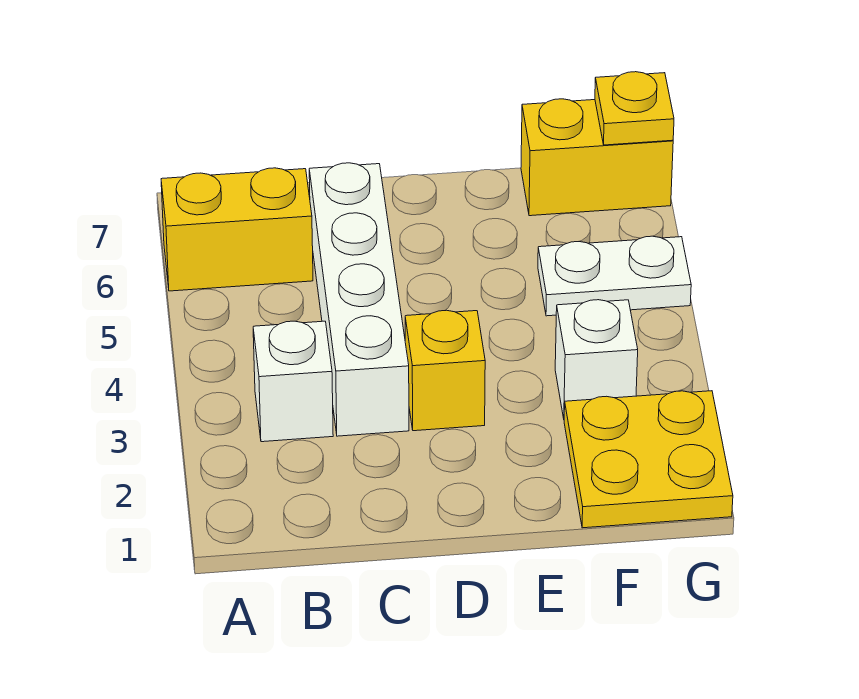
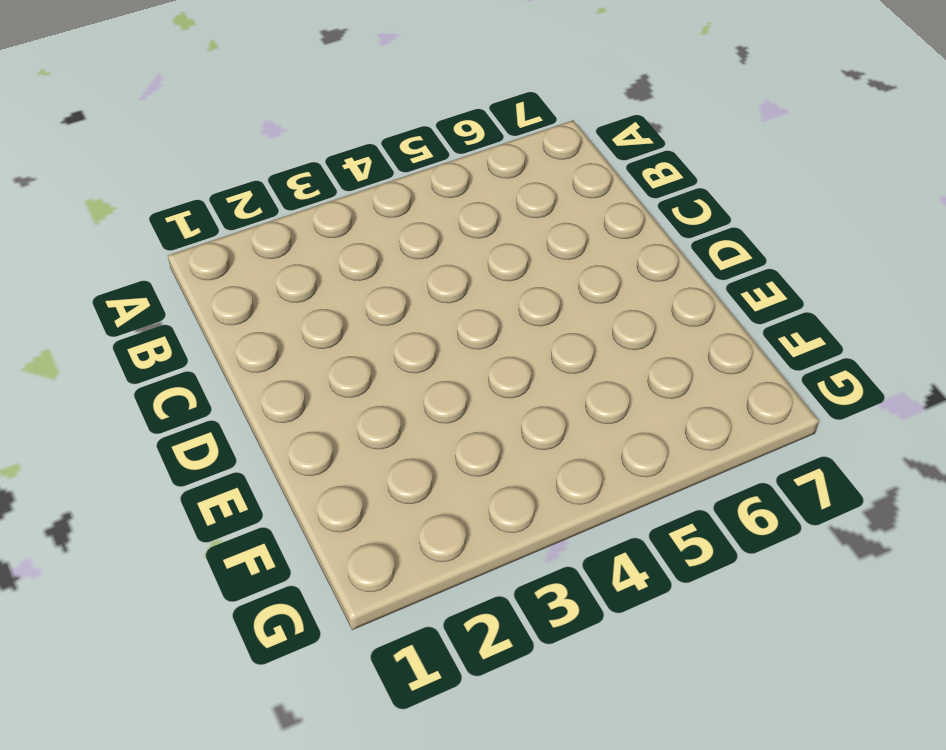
none -> yellow 1x2 brick [161,168,313,291]
none -> white 1x1 brick [253,321,333,442]

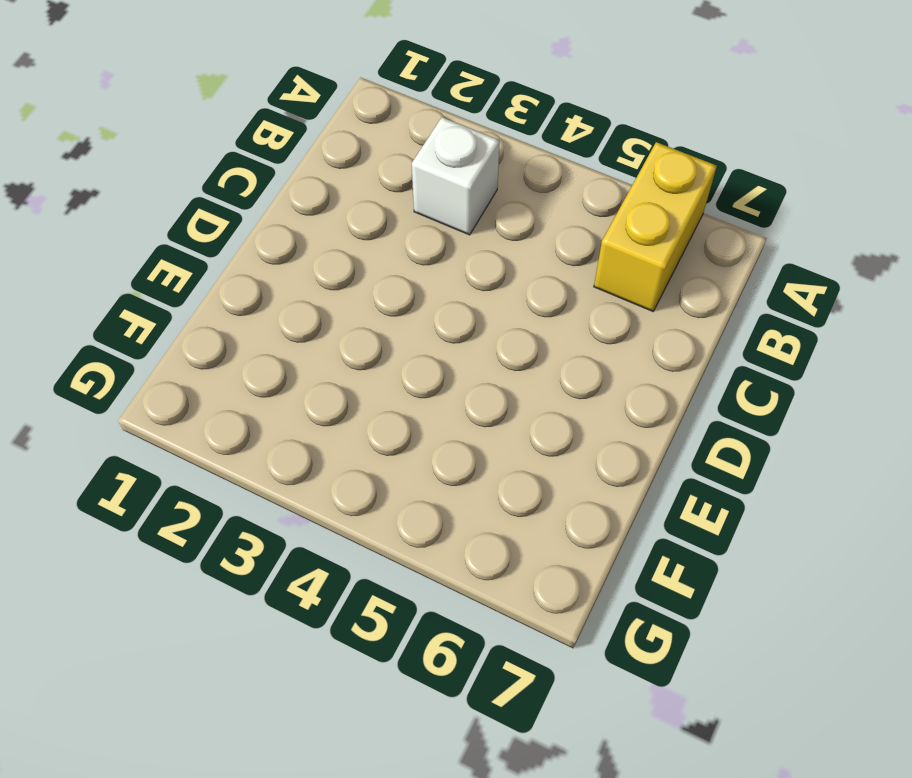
none -> white 1x4 brick [309,163,409,436]
none -> yellow 1x1 brick [405,310,485,431]

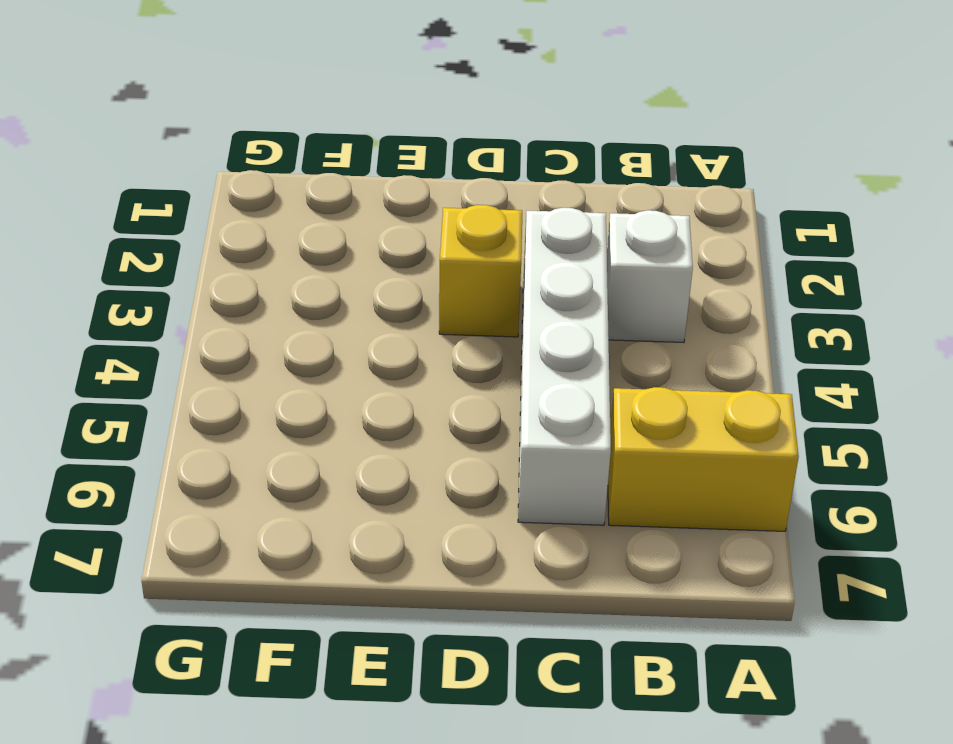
none -> yellow 2x2 plate [564,391,733,528]
none -> white 1x1 brick [555,300,638,418]

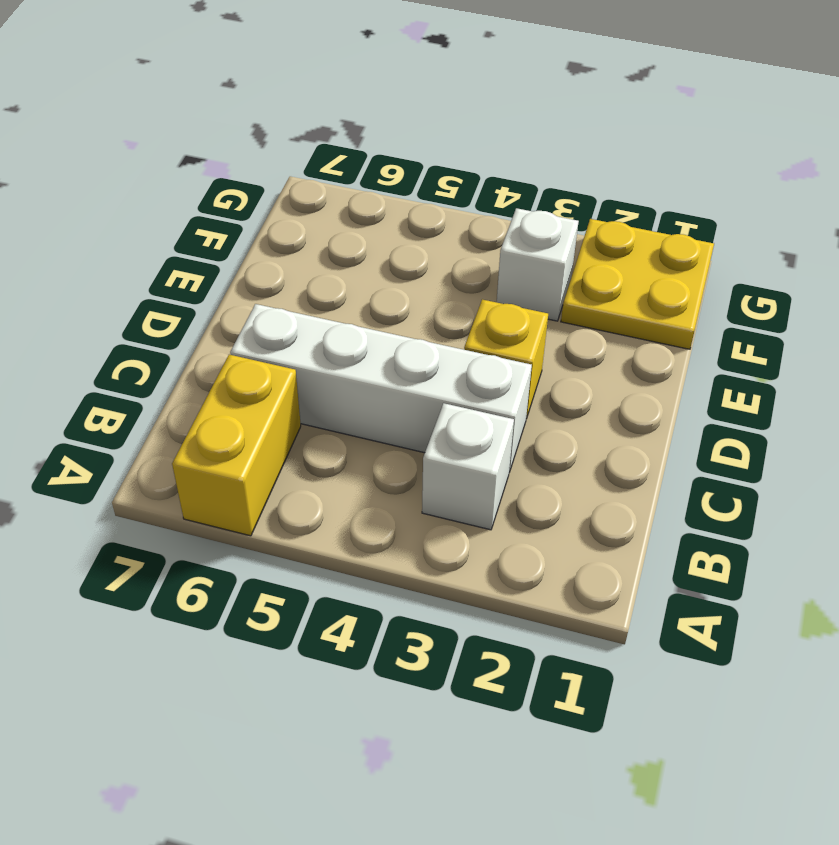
none -> white 1x2 plate [538,236,691,316]
none -> yellow 1x2 brick [521,99,673,216]

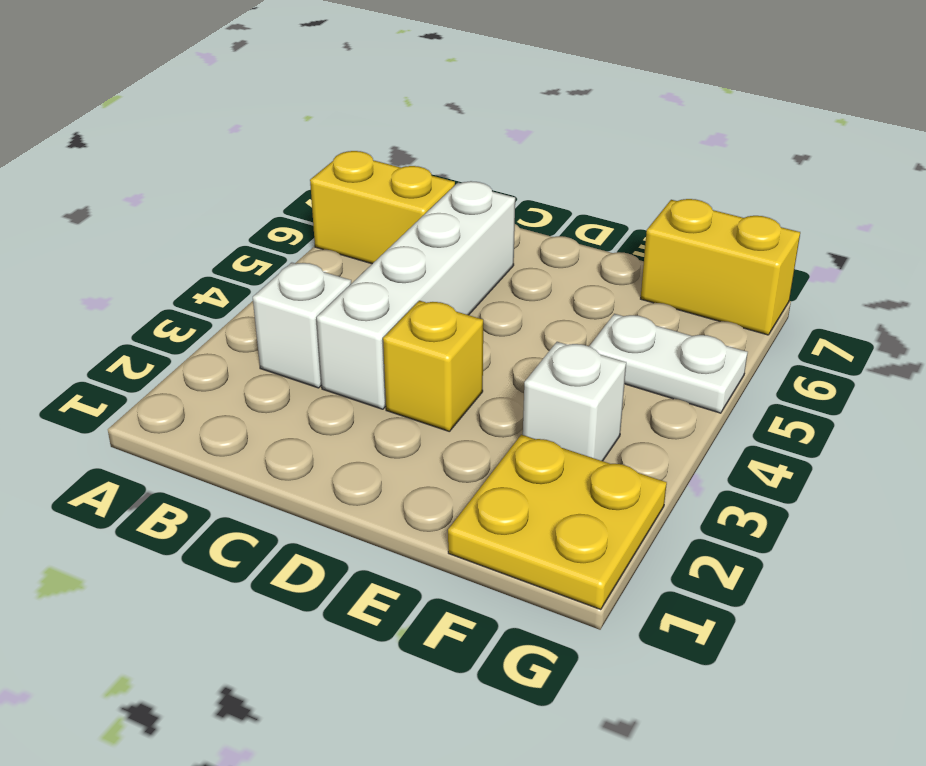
none -> yellow 1x1 plate [595,72,674,145]

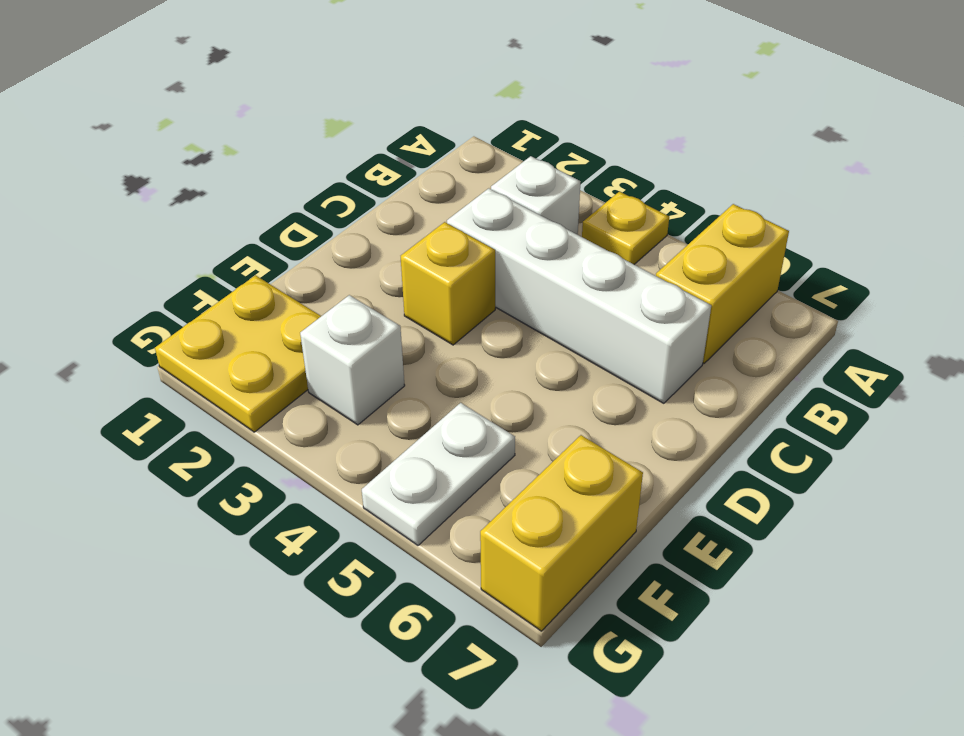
yellow 1x1 plate [582,192,669,264] -> yellow 1x1 plate moved to [595,72,674,145]

